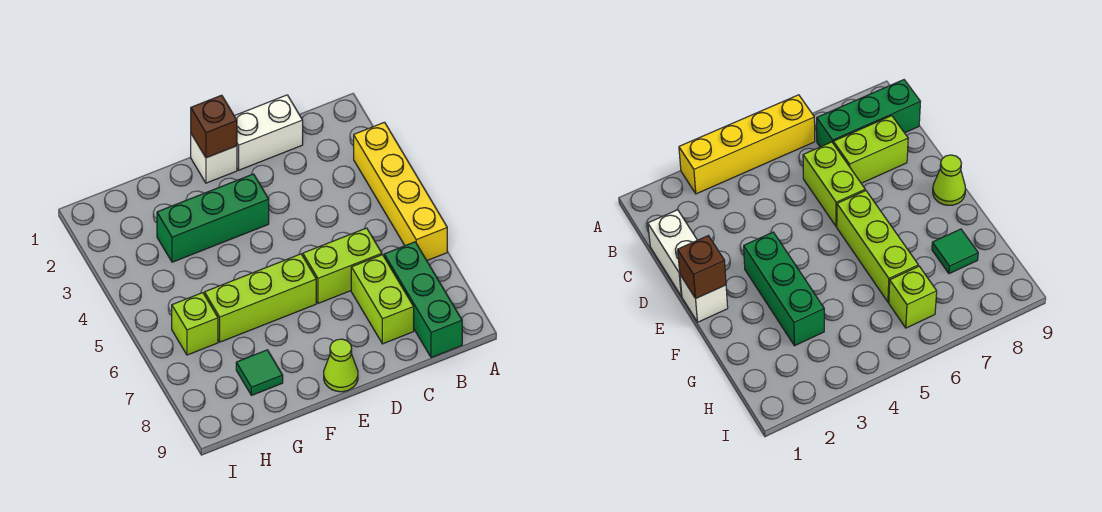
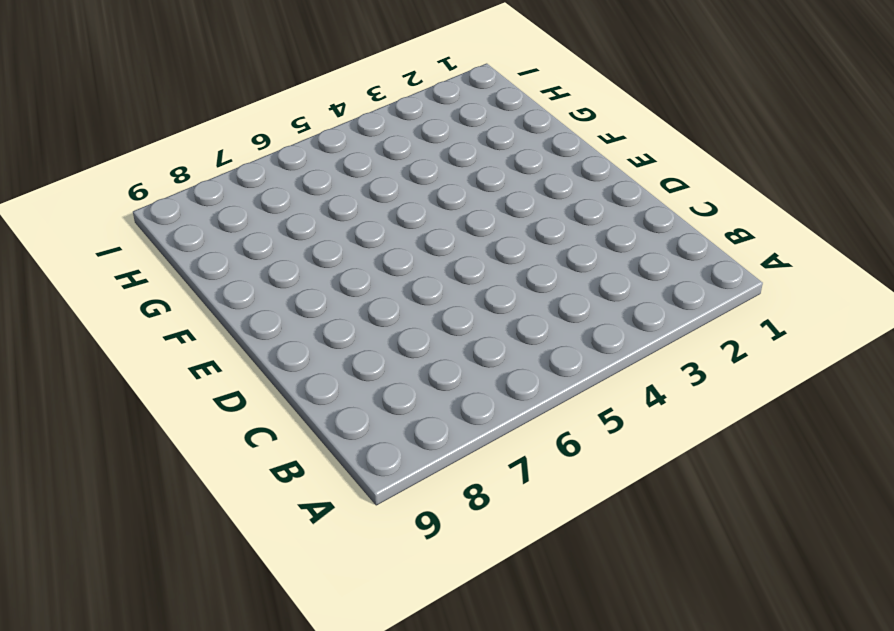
none -> yellow 1x4 brick [354,122,447,260]
none -> green 1x3 brick [384,242,462,358]
none -> white 1x2 brick [235,95,303,170]

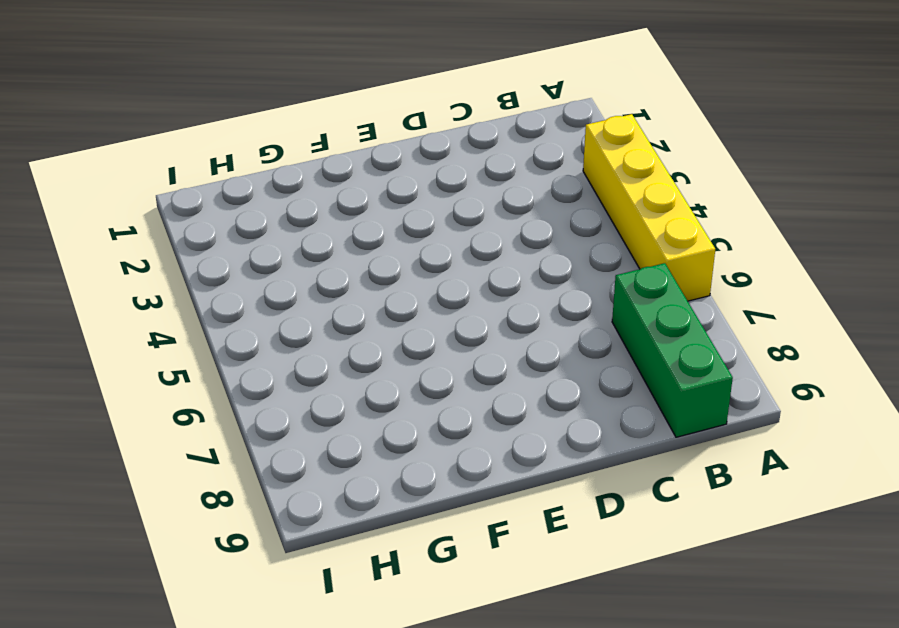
none -> white 1x2 brick [235,95,303,170]
none -> lime 1x2 brick [303,228,382,303]
none -> lime 1x2 brick [351,255,414,344]

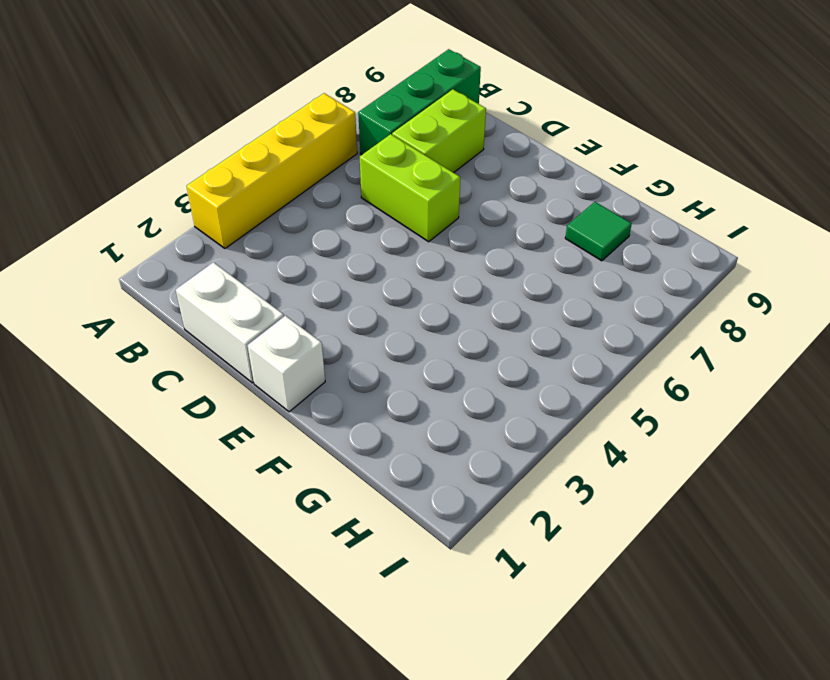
none -> green 1x3 brick [157,174,269,262]
none -> lime 1x3 brick [205,254,316,342]
none -> lime 1x1 cone [324,339,358,392]

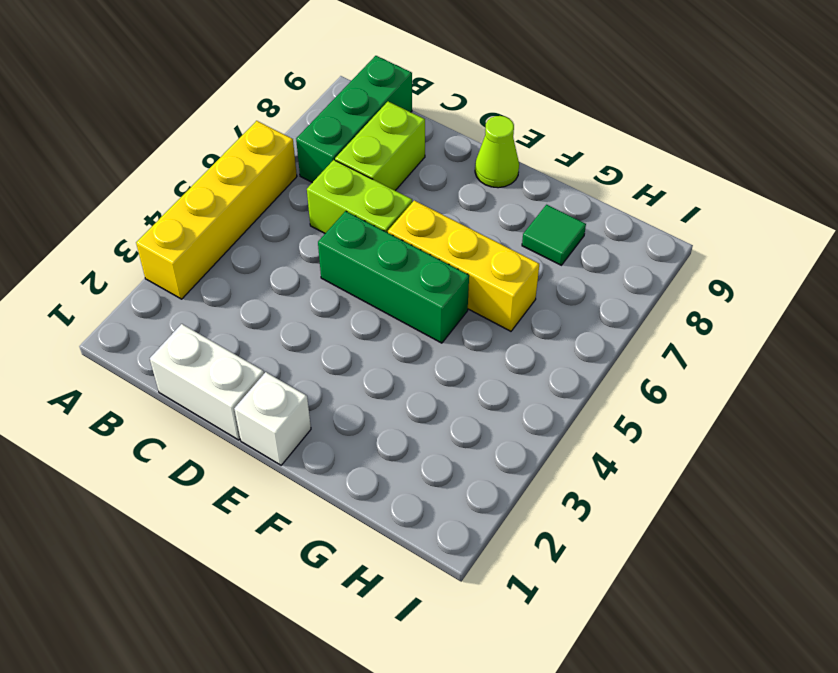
green 1x3 brick [318,211,469,343] -> green 1x3 brick moved to [157,174,269,262]
yellow 1x3 brick [388,201,539,331] -> lime 1x3 brick [205,254,316,342]
none -> lime 1x1 brick [172,293,218,355]
none -> brown 1x1 brick [191,95,237,158]

